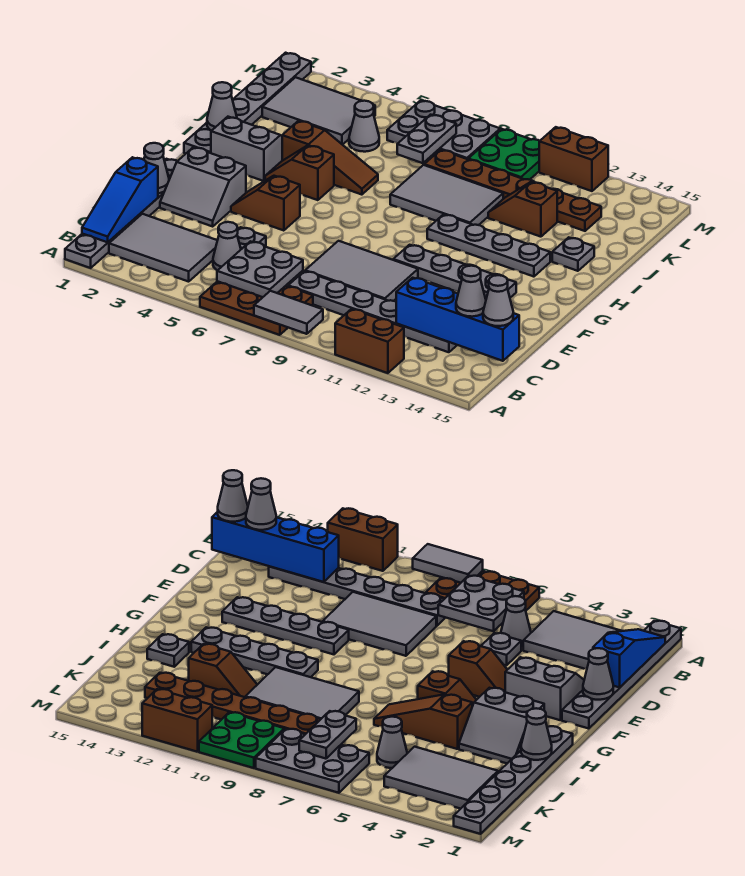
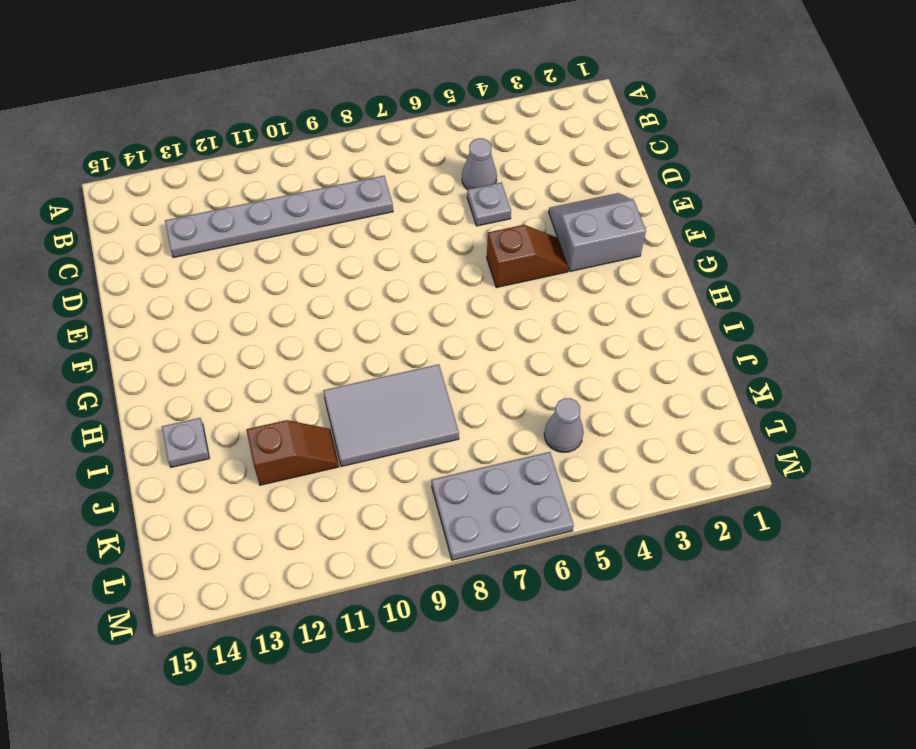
none -> grey 1x6 plate [65,159,177,268]
none -> brown 2x3 plate [200,281,313,335]
none -> brown 1x2 brick [335,309,404,373]
none -> grey 2x3 tile [109,214,217,282]

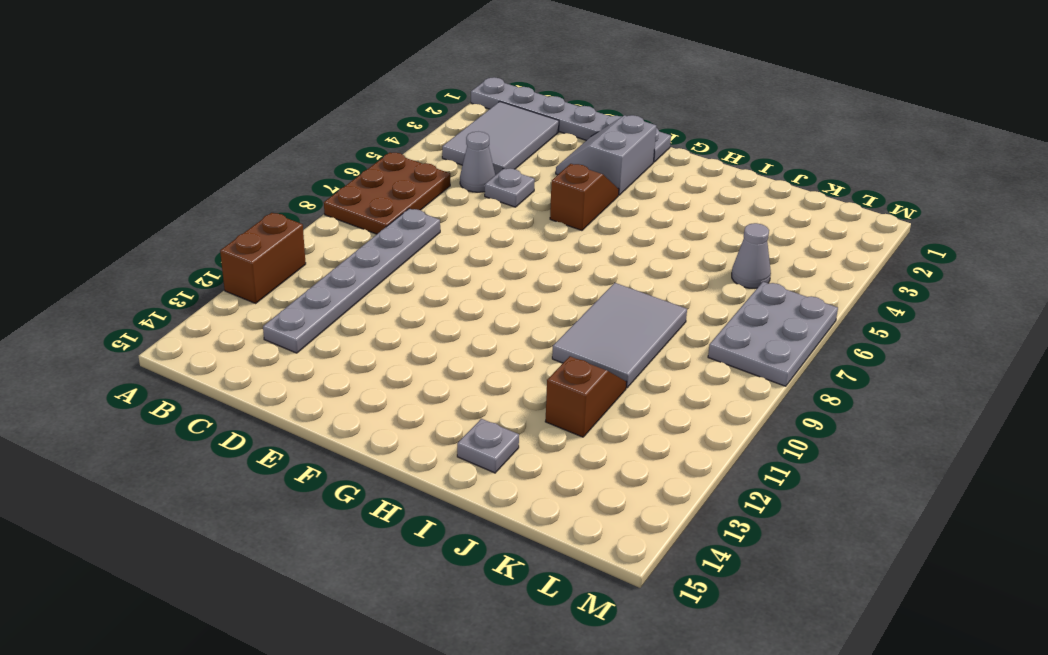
none -> grey 2x3 tile [305,241,418,301]
none -> grey 1x4 plate [393,245,516,299]
none -> grey 1x6 plate [184,53,311,154]
none -> grey 2x2 slope [211,117,282,181]

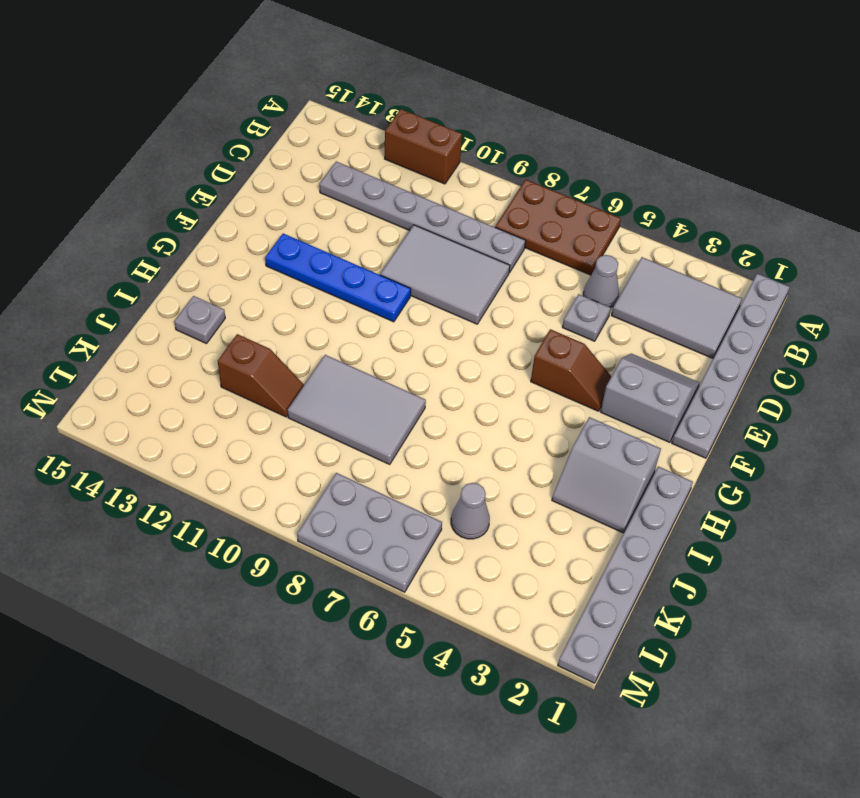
blue 1x4 plate [265,234,411,322] -> grey 1x4 plate [393,245,516,299]
none -> brown 1x2 slope [265,145,334,200]
none -> grey 1x4 plate [427,214,550,277]
none -> brown 1x3 slope [282,121,378,195]
none -> grey 2x3 tile [262,77,375,145]

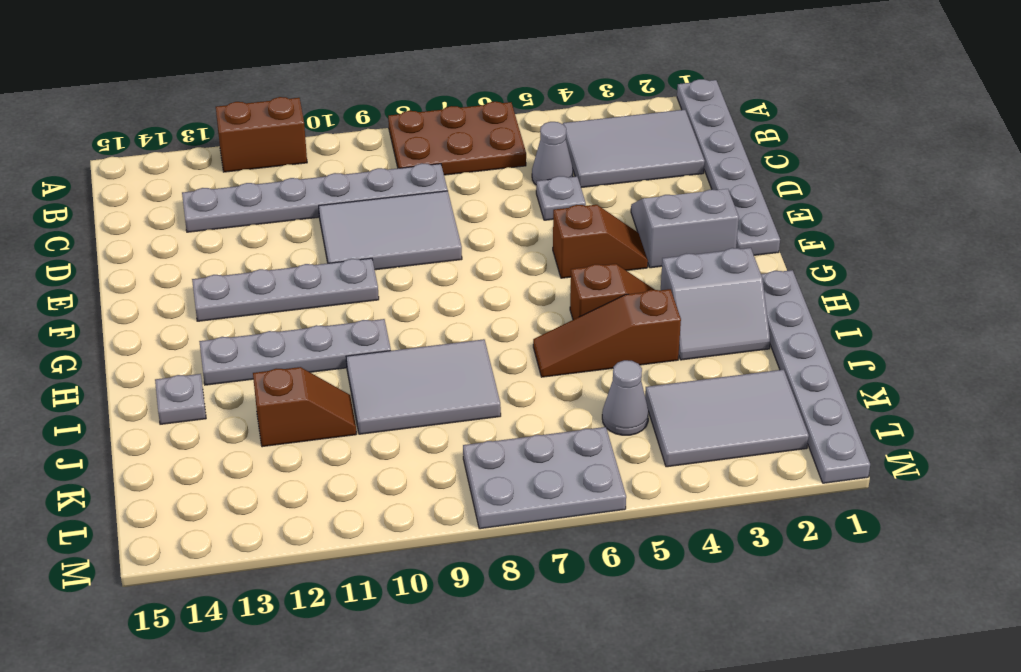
none -> brown 1x6 plate [424,150,601,231]
none -> green 2x2 plate [468,129,539,180]
none -> brown 1x2 brick [539,127,608,191]
none -> grey 1x2 tile [254,291,323,334]

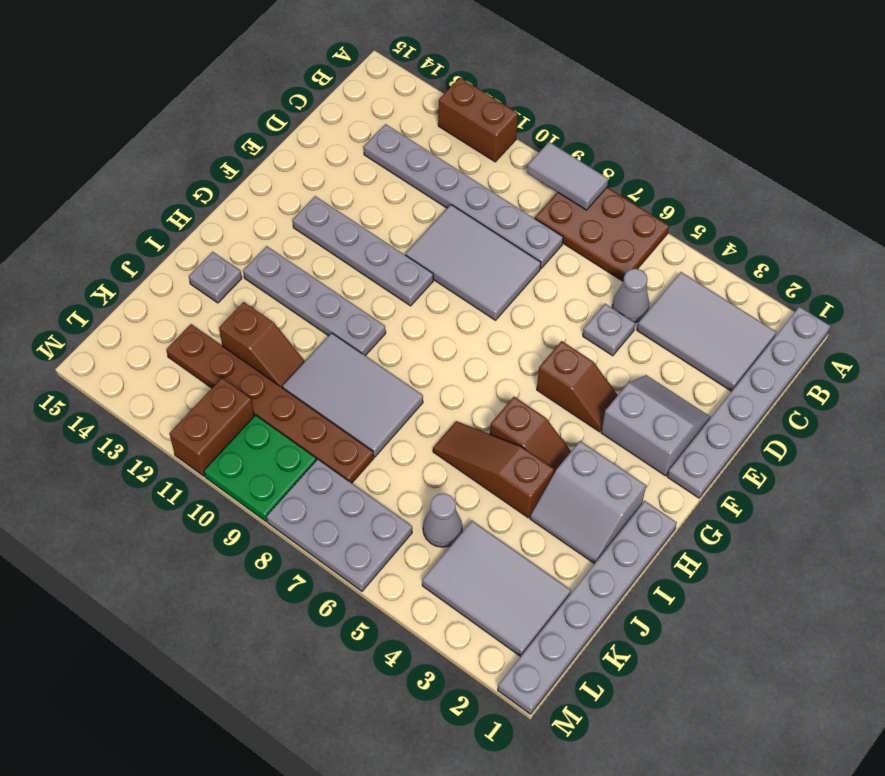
brown 1x2 brick [169,378,254,476] -> brown 1x2 brick turned to [539,127,608,191]
none -> blue 1x3 slope [82,157,158,242]
none -> grey 2x2 plate [217,241,303,297]
none -> blue 1x4 brick [396,278,519,361]
none -> grey 1x1 cone [144,143,169,193]

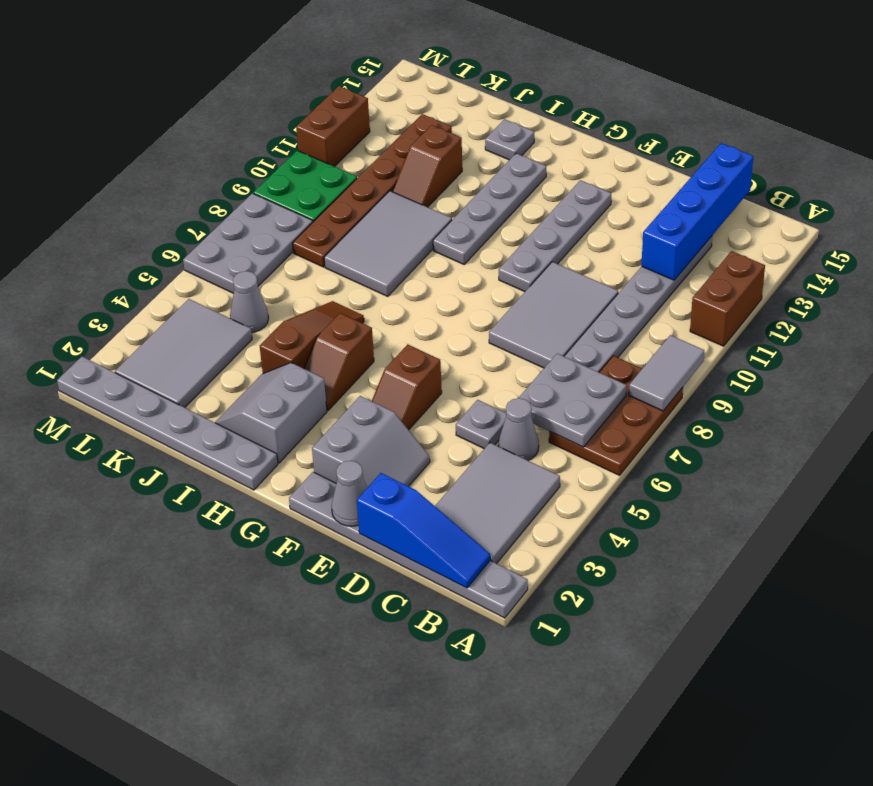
none -> grey 1x1 cone [207,82,237,131]
none -> grey 1x2 plate [397,115,456,163]
none -> grey 1x1 cone [456,266,486,317]
none -> grey 1x1 cone [483,275,513,326]

